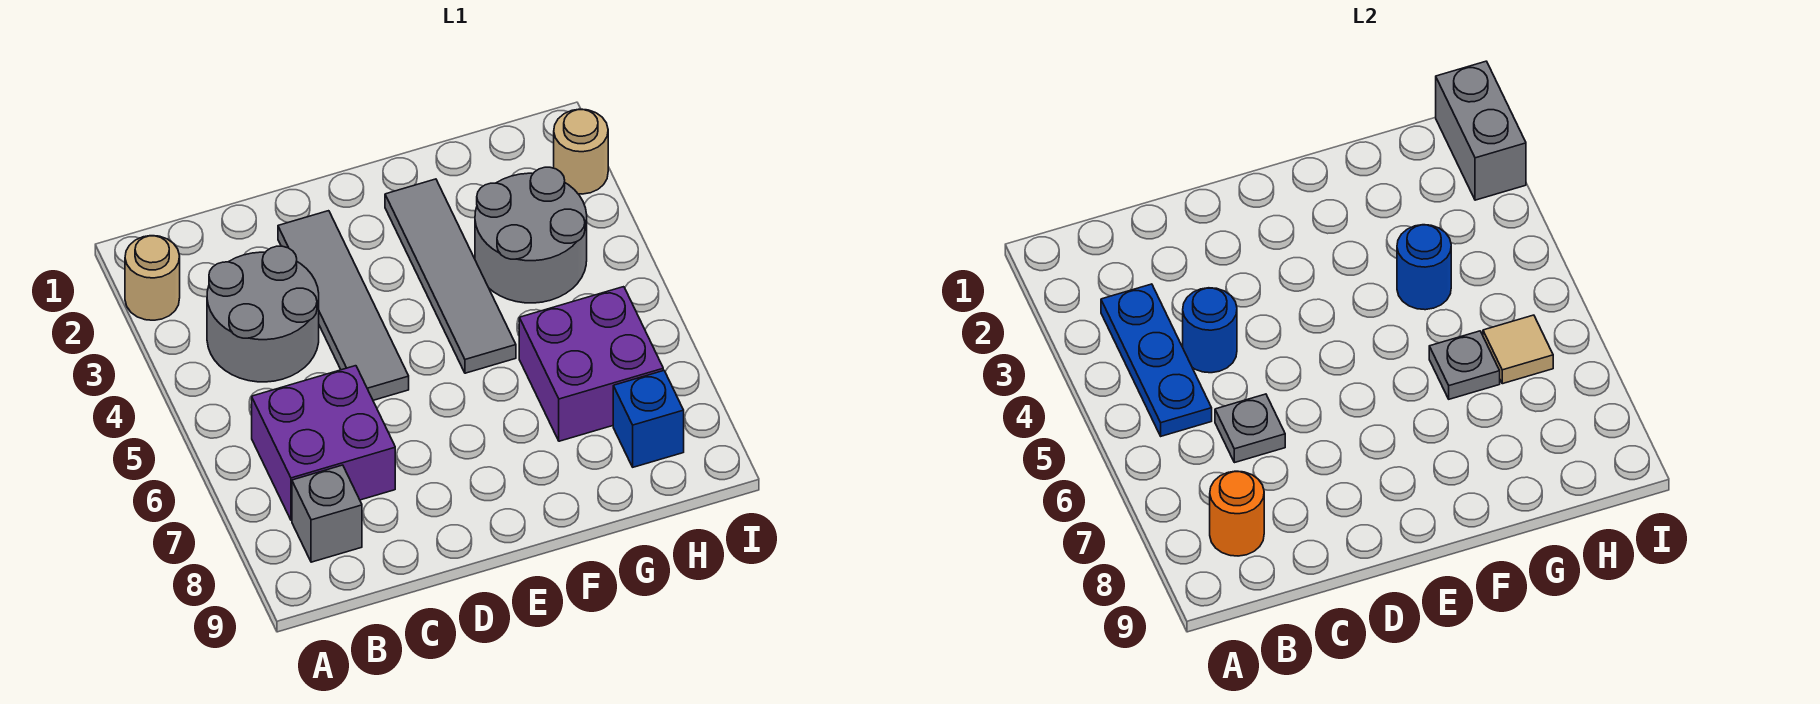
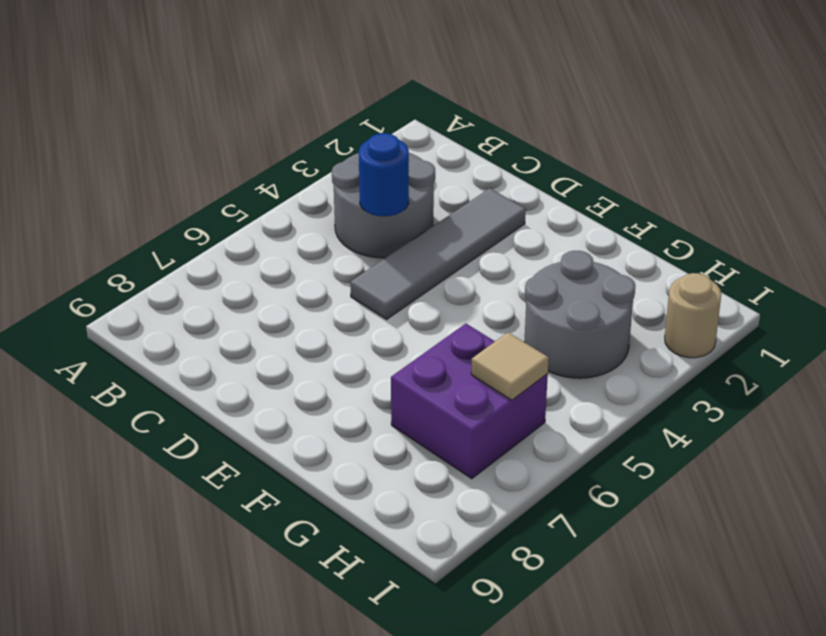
none -> tan 1x1 round brick [125,236,180,320]
none -> purple 2x2 brick [252,366,395,520]
none -> grey 1x1 brick [292,465,362,562]

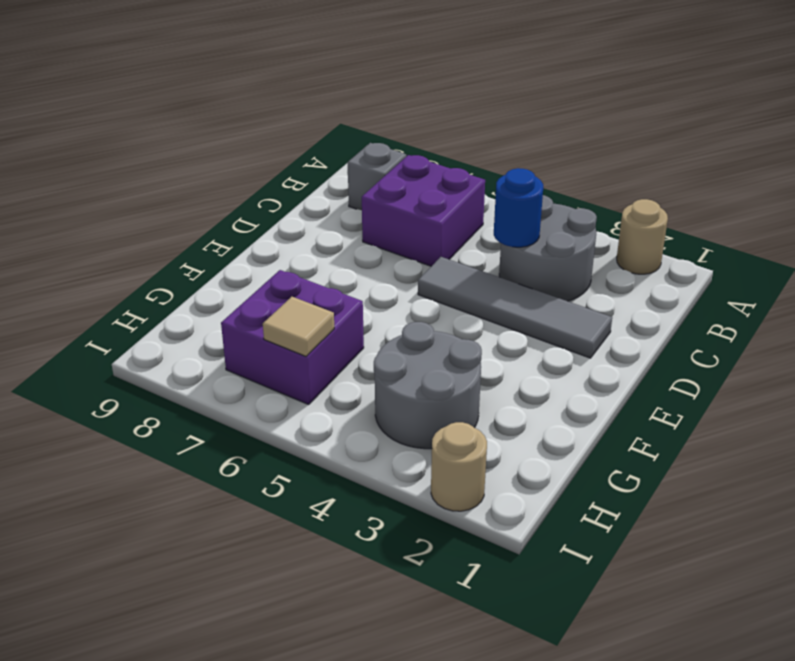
none -> grey 1x4 tile [385,179,516,373]
none -> blue 1x1 brick [613,370,684,467]
none -> blue 1x3 plate [1101,284,1212,436]

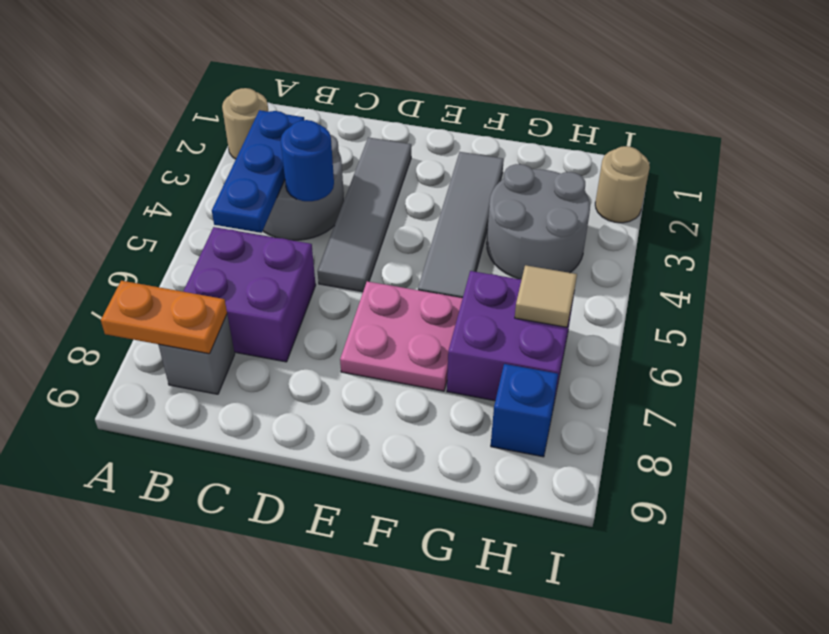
orange 1x2 plate [101,281,227,354] -> orange 1x1 round brick [1210,471,1264,556]
pink 2x2 plate [340,281,463,391] -> none
none -> grey 1x1 plate [1215,394,1285,463]
none -> blue 1x1 round brick [1397,225,1451,310]
none -> grey 1x1 plate [1429,331,1500,399]

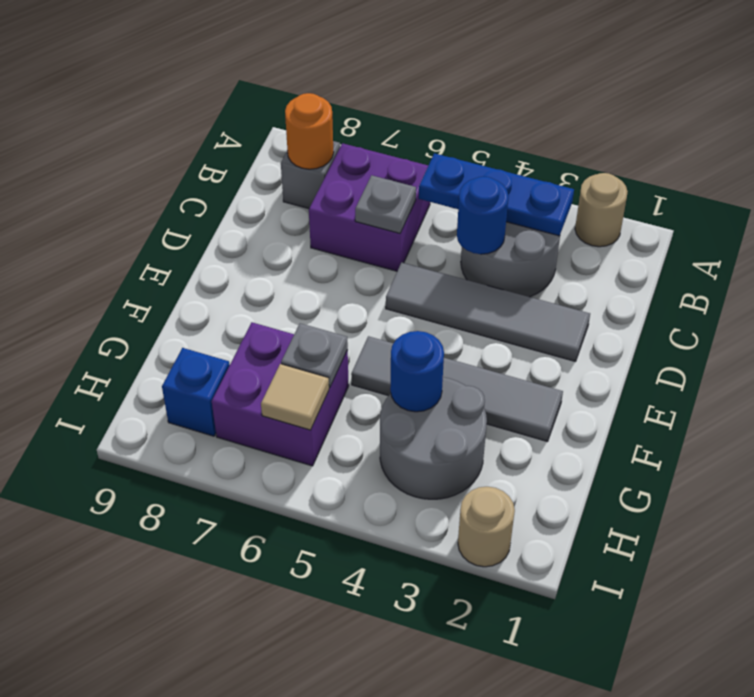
none -> grey 1x2 brick [1436,61,1526,200]

